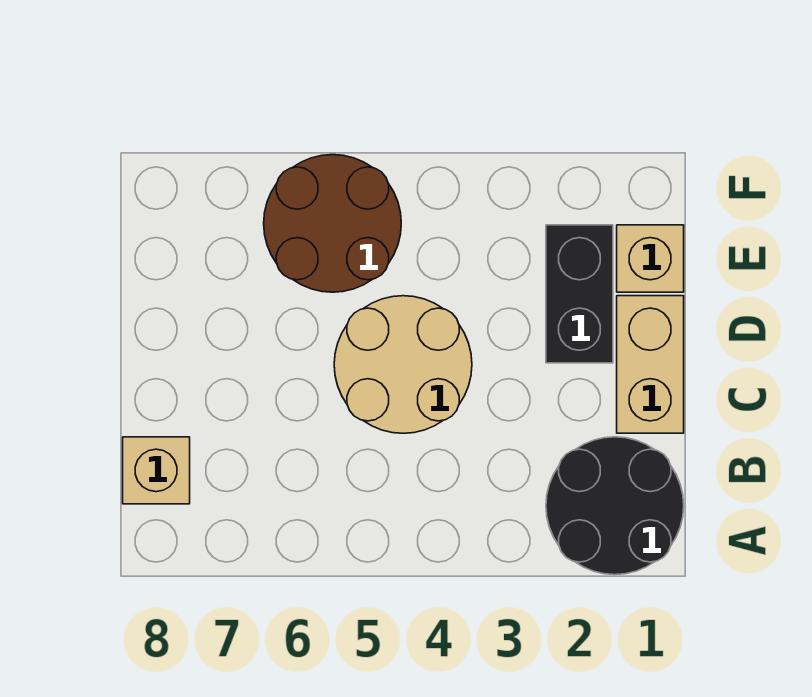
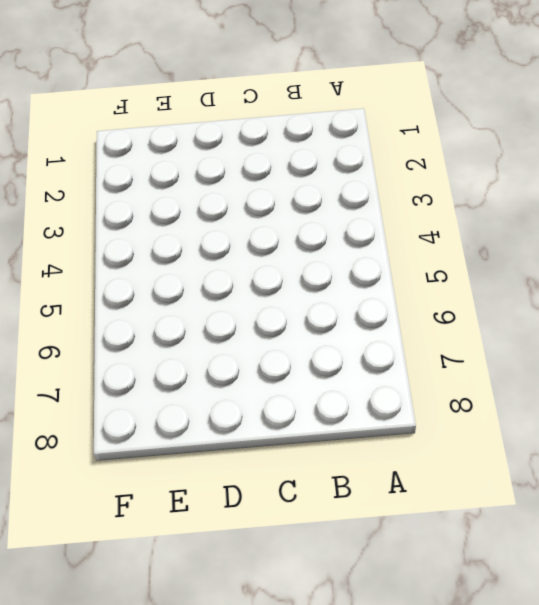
none -> black 2x2 round brick [546,437,684,575]
none -> tan 1x1 brick [123,437,190,504]

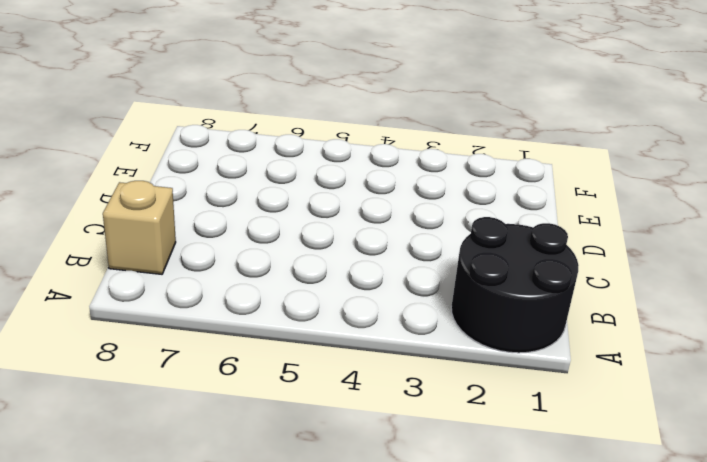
none -> tan 1x2 brick [617,296,684,433]
none -> tan 2x2 round brick [334,296,472,433]

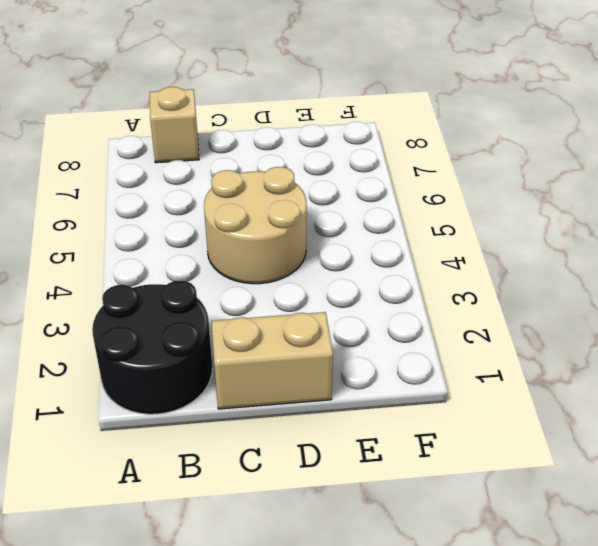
none -> black 1x2 brick [546,225,613,363]
none -> tan 1x1 brick [617,225,684,292]

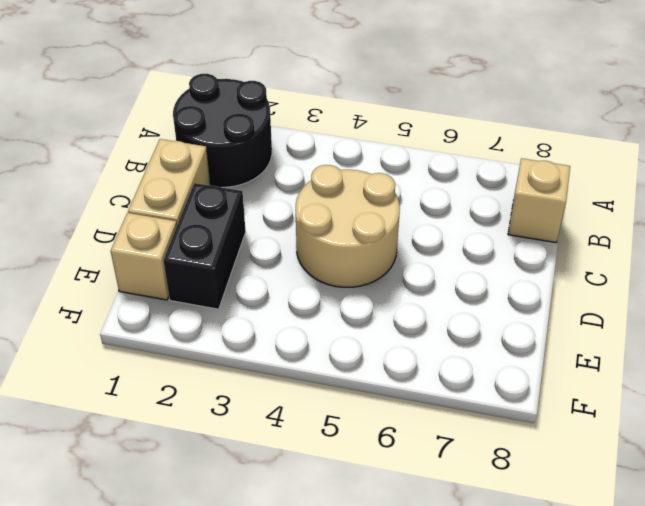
none -> brown 2x2 round brick [264,155,401,292]

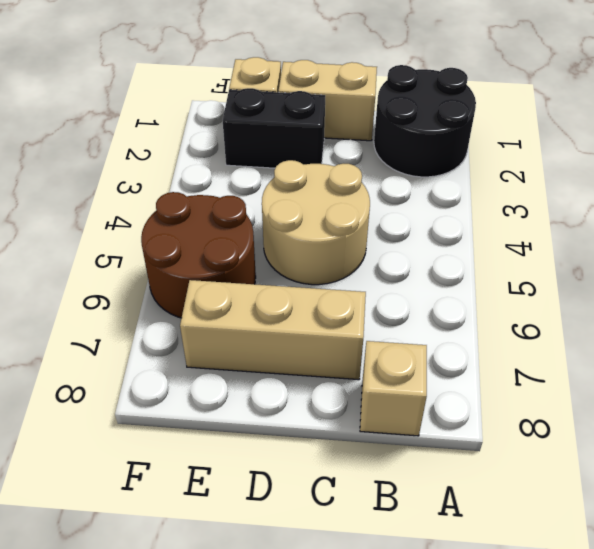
tan 1x3 brick [180,280,366,380] -> none

